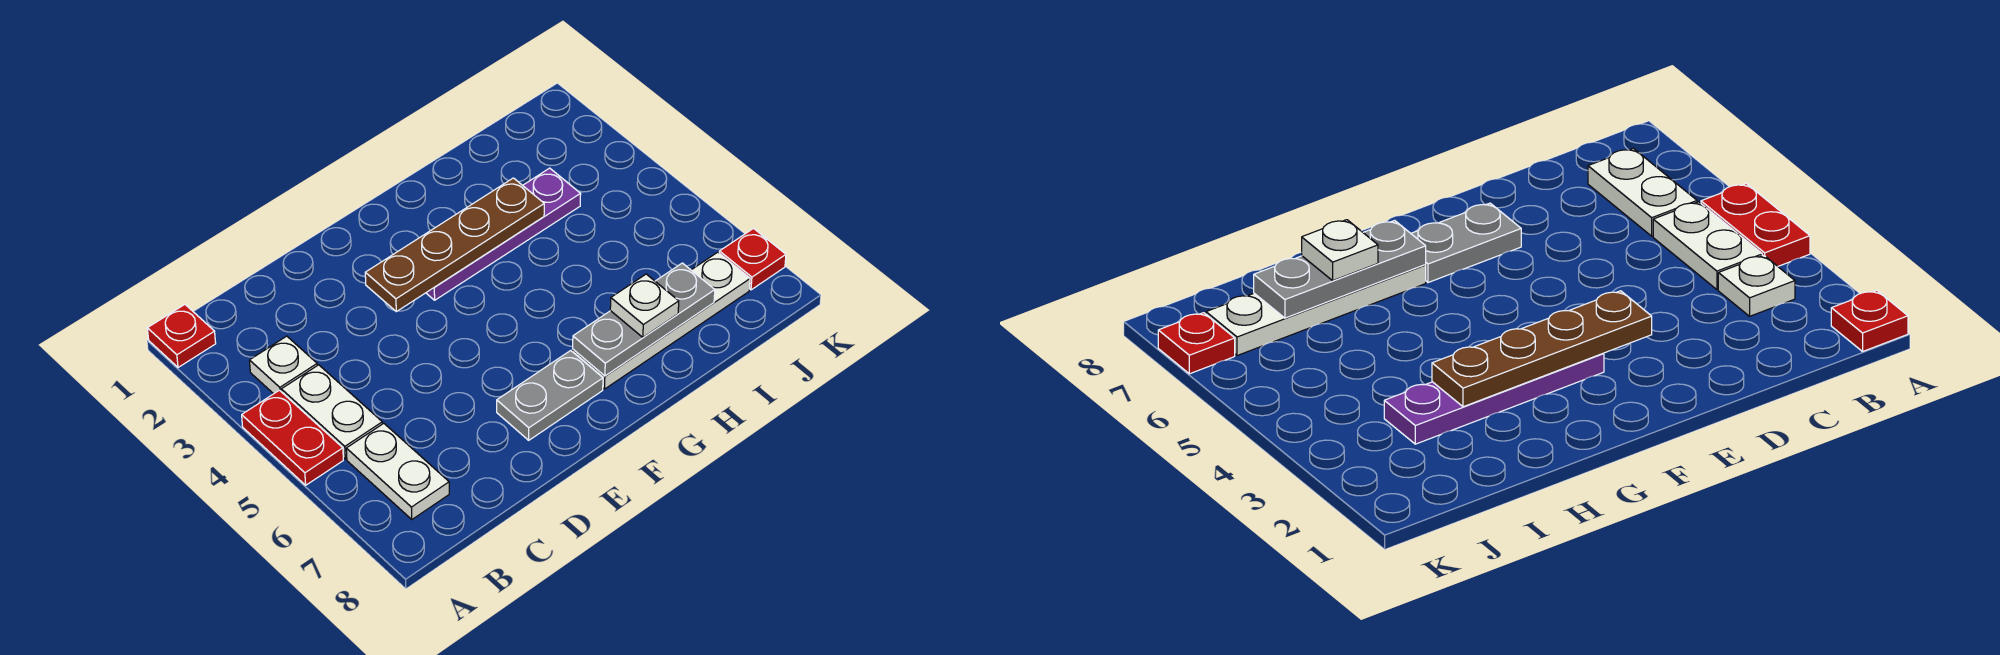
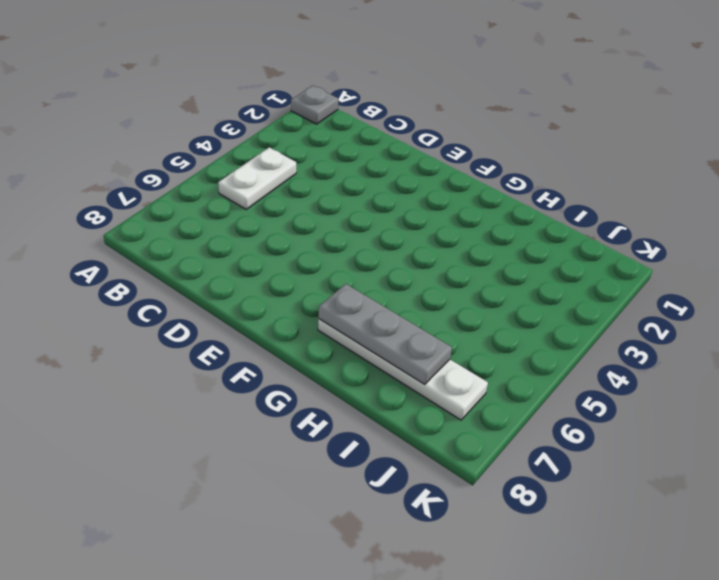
grey 1x1 plate [291,86,338,124] -> red 1x1 plate [147,305,216,367]
none -> red 1x2 plate [242,390,343,485]
none -> white 1x1 plate [249,336,317,394]
none -> white 1x2 plate [346,423,449,519]

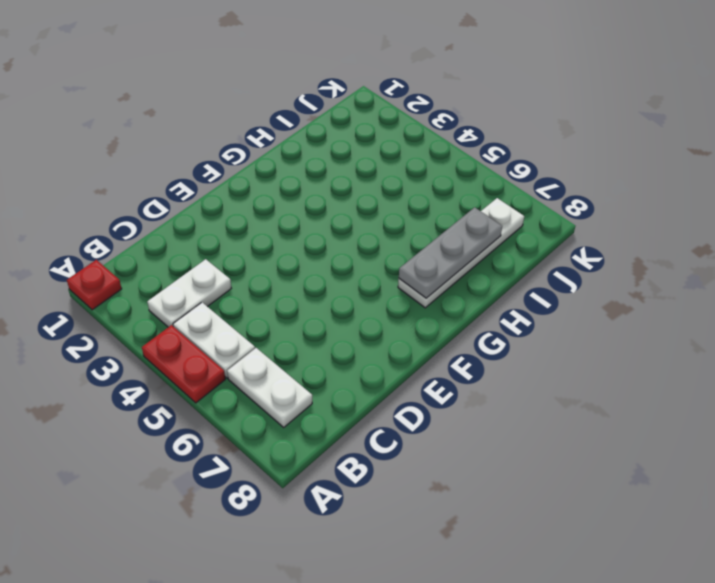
white 1x2 plate [147,259,231,327] -> white 1x1 plate [249,336,317,394]
none -> grey 1x2 plate [497,351,603,440]
none -> purple 1x4 plate [426,168,581,300]
none -> red 1x1 plate [719,229,786,290]

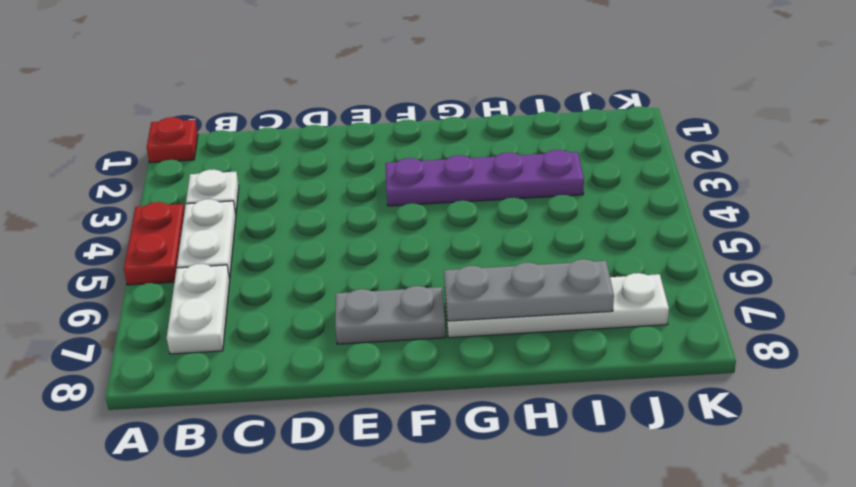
none -> red 1x1 plate [719,229,786,290]
none -> brown 1x4 plate [365,178,544,312]
none -> white 1x1 plate [610,274,679,337]

